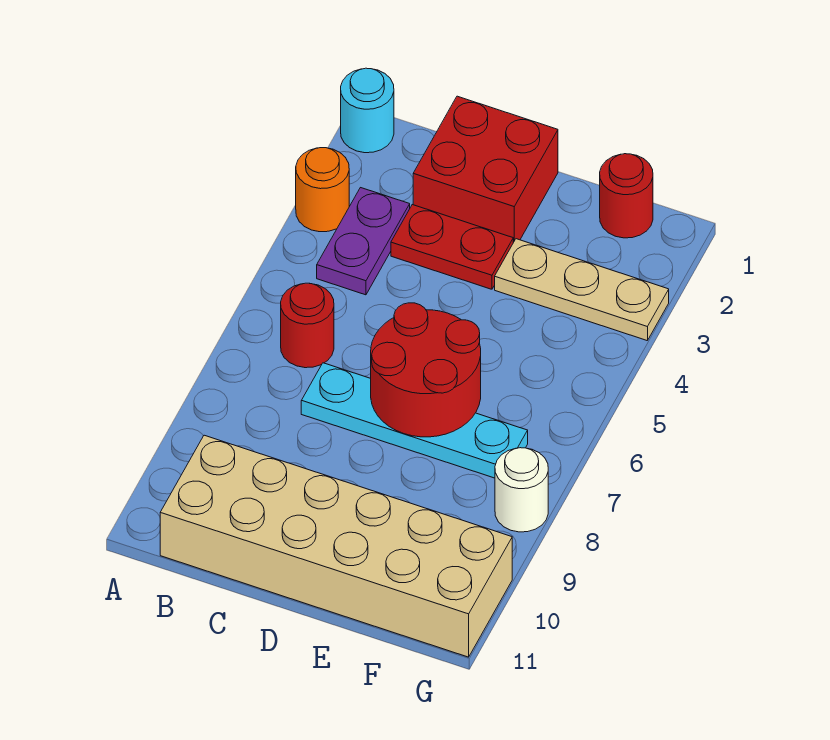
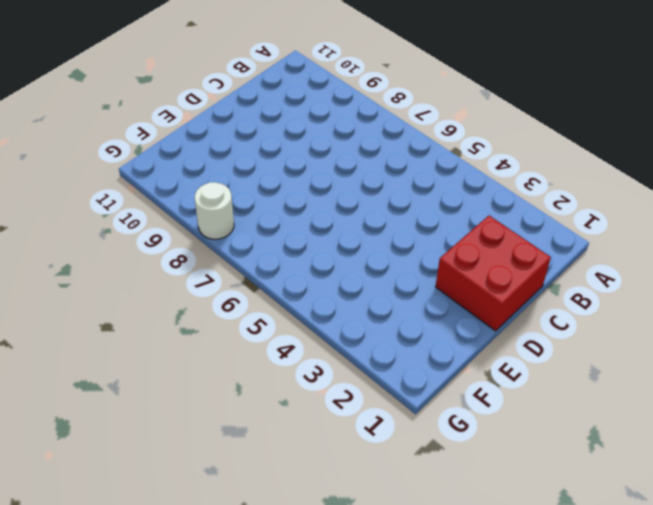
none -> cyan 1x1 round brick [341,68,394,153]
none -> orange 1x1 round brick [296,148,349,232]
none -> purple 1x2 plate [317,188,410,295]

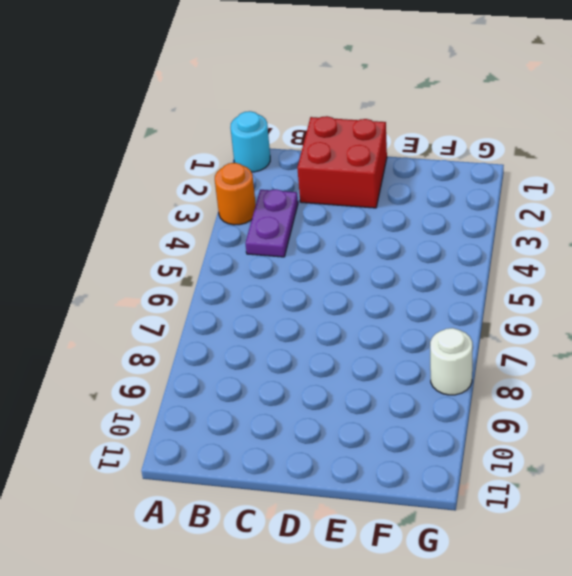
none -> red 1x1 round brick [281,283,334,368]
none -> tan 2x6 brick [160,435,512,657]
none -> red 1x2 plate [391,205,513,289]

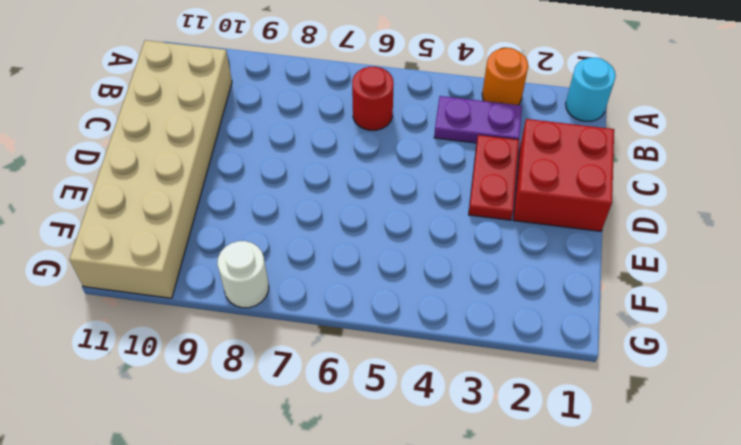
none -> cyan 1x4 plate [301,363,528,478]
none -> tan 1x3 plate [495,239,669,341]
none -> red 1x1 round brick [600,154,653,238]

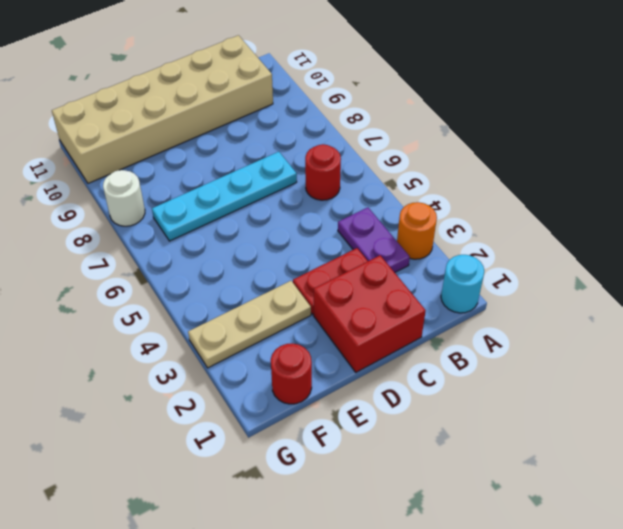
none -> red 2x2 round brick [371,303,481,437]

